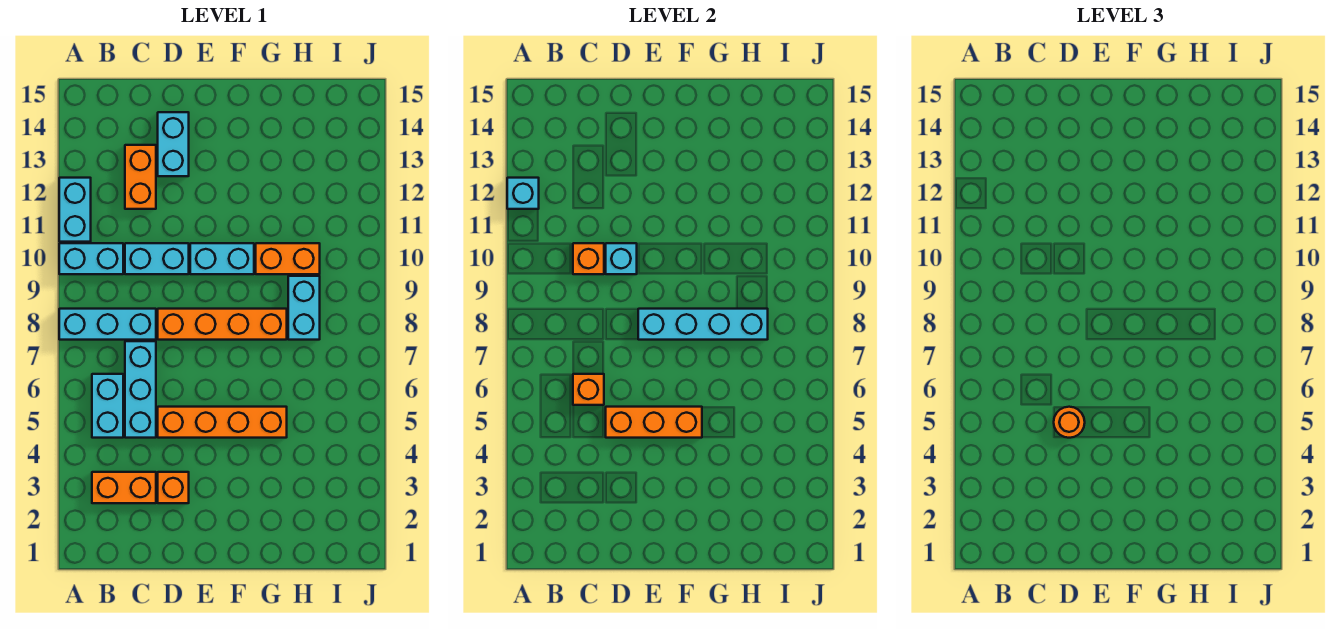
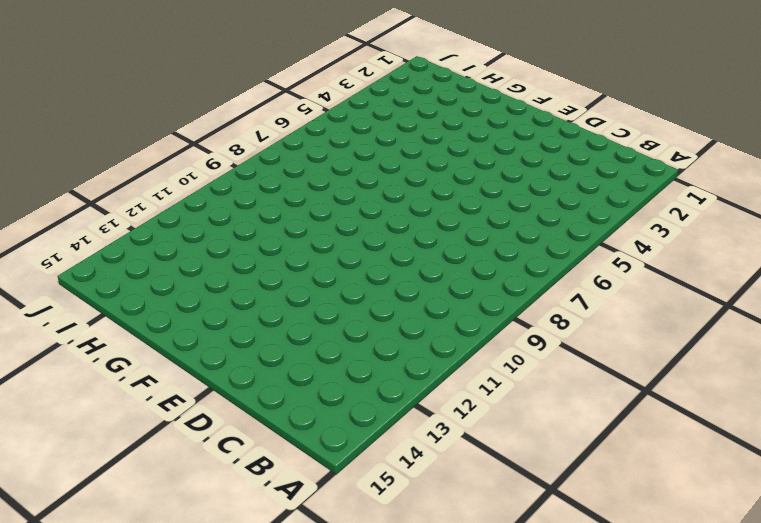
none -> cyan 1x3 brick [59,309,156,340]
none -> cyan 1x2 brick [59,243,123,274]
none -> cyan 1x2 brick [59,178,91,242]

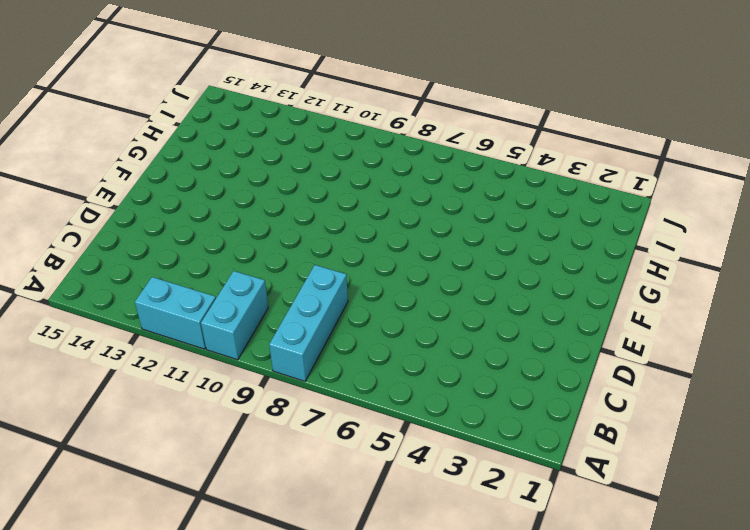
none -> orange 1x2 brick [92,472,156,503]
none -> cyan 1x2 brick [92,374,123,438]
none -> cyan 1x3 brick [125,341,156,438]

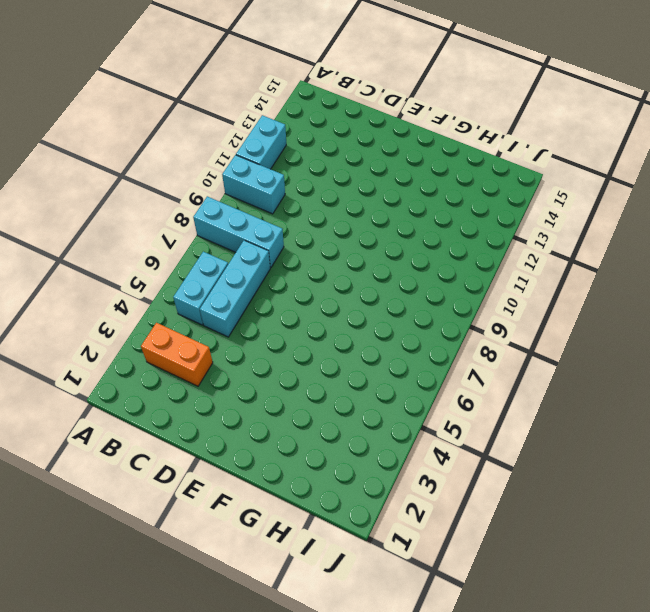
none -> cyan 1x2 brick [125,243,189,274]
none -> orange 1x2 brick [125,145,156,209]
none -> orange 1x1 brick [158,472,189,503]

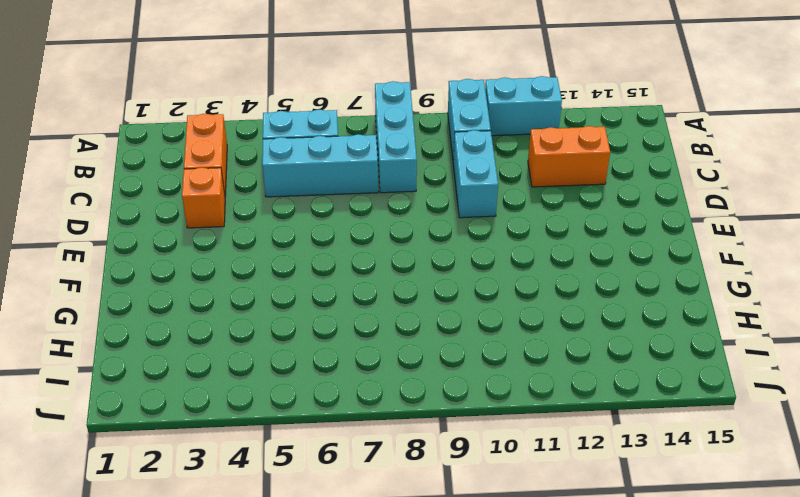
none -> orange 1x4 brick [158,407,287,438]
none -> orange 1x4 brick [158,309,287,340]
none -> cyan 1x2 brick [158,112,189,176]

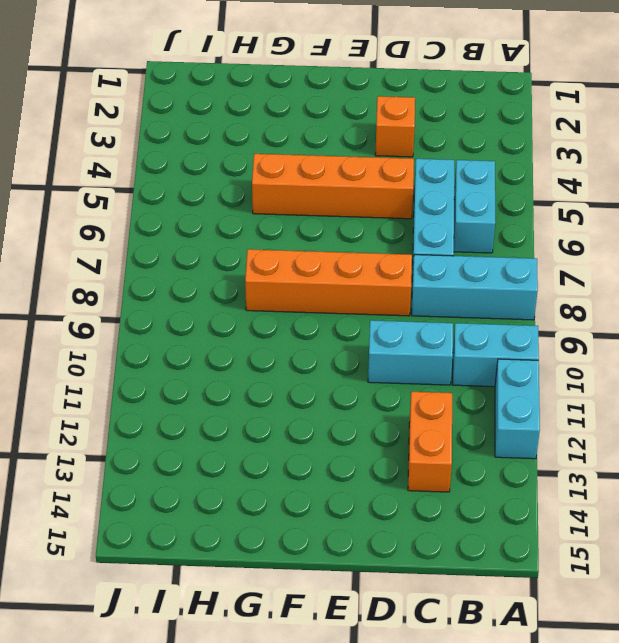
none -> orange 1x2 brick [92,472,156,503]
none -> cyan 1x2 brick [158,112,189,176]
none -> cyan 1x2 brick [190,243,254,274]

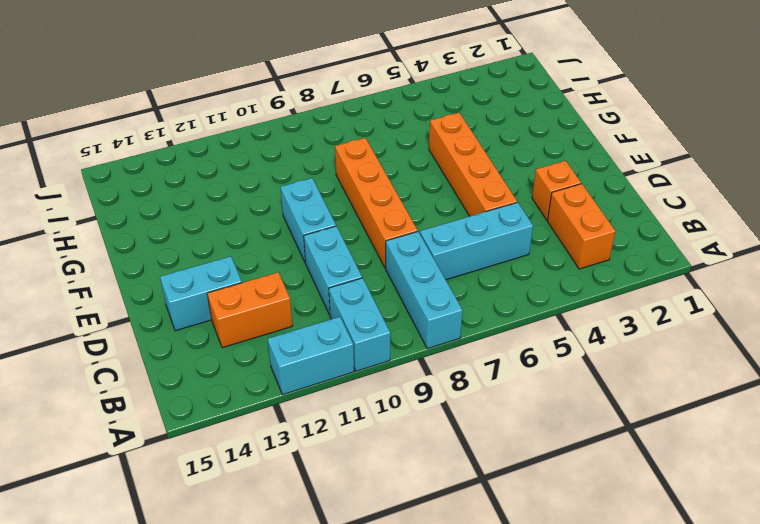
none -> cyan 1x2 brick [92,374,123,438]
none -> orange 1x2 brick [256,243,320,274]
none -> cyan 1x2 brick [288,276,320,340]

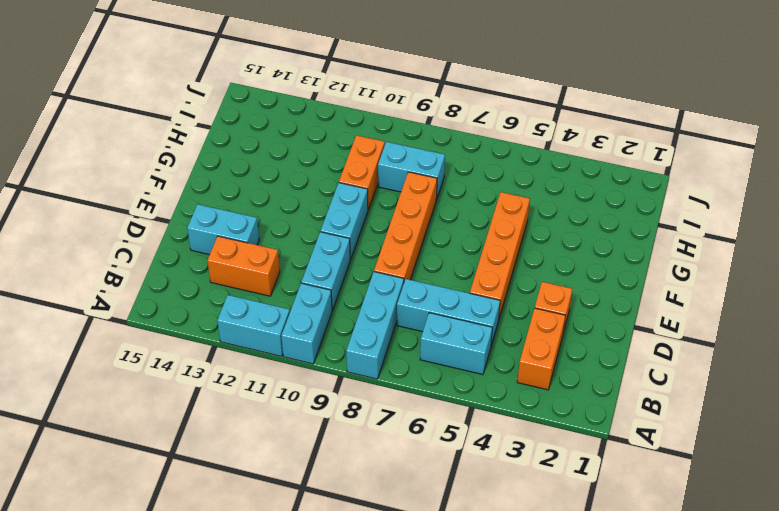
none -> cyan 1x1 brick [507,178,539,209]
none -> orange 1x1 brick [573,374,604,405]
none -> orange 1x1 brick [573,243,604,274]

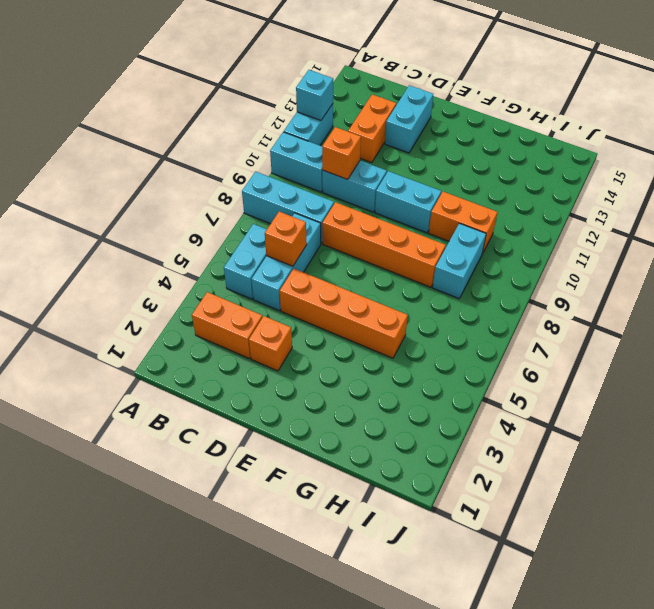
none -> orange 1x3 brick [606,407,702,438]
none -> cyan 1x1 brick [606,243,637,274]
none -> cyan 1x4 brick [638,309,768,340]

